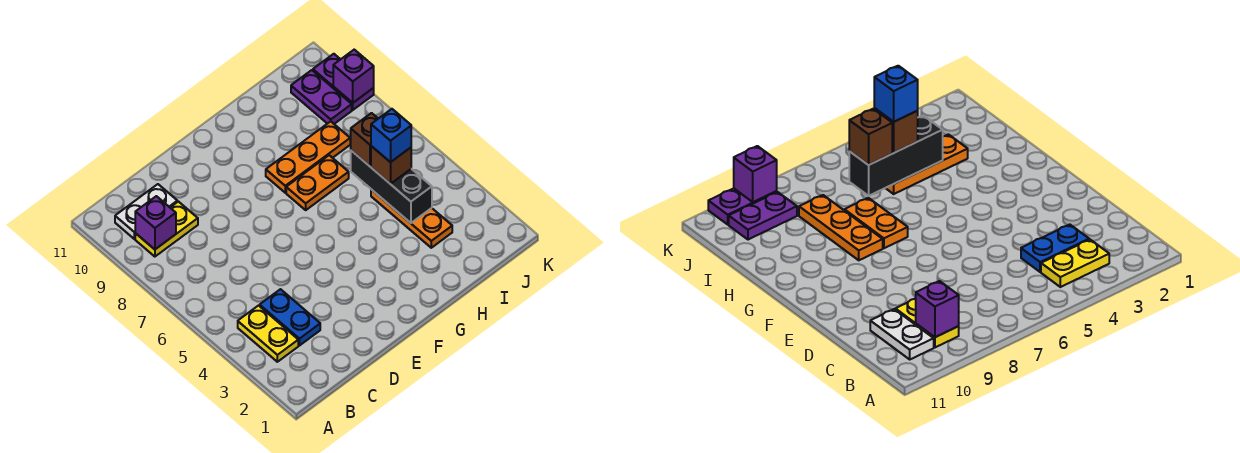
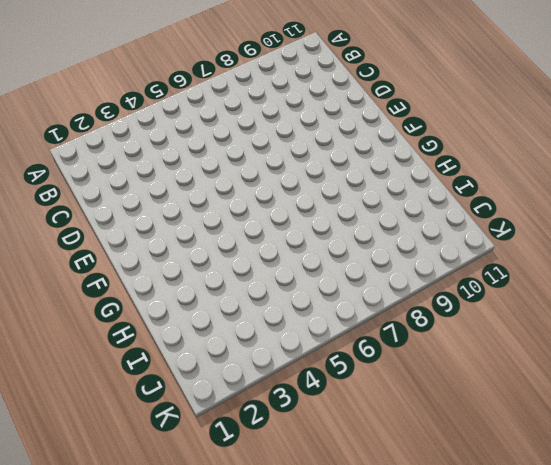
none -> yellow 1x2 plate [238,306,298,362]
none -> yellow 1x2 plate [135,202,198,257]
none -> white 1x2 plate [115,184,177,239]

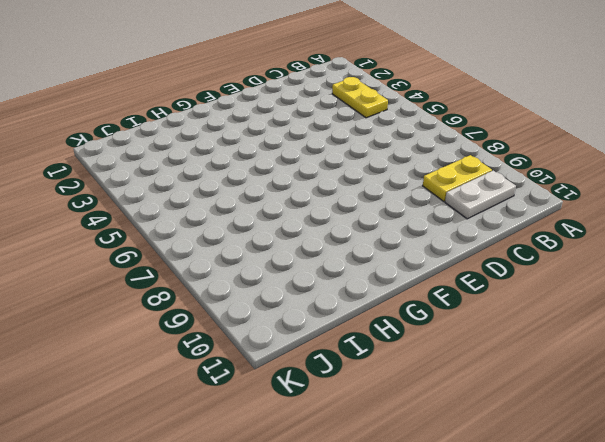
none -> blue 1x2 plate [260,289,320,346]
none -> orange 1x2 plate [286,155,349,210]
none -> orange 1x3 plate [266,121,350,193]

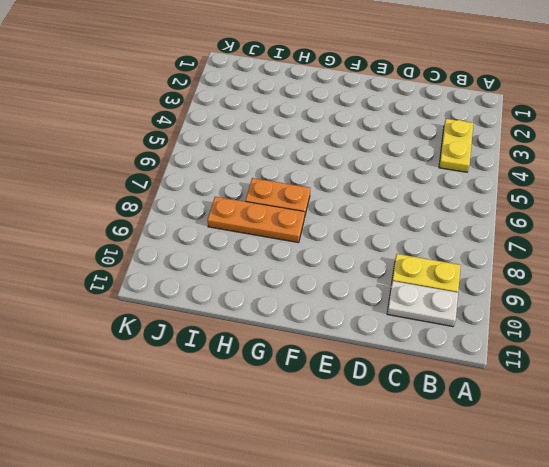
none -> blue 1x2 plate [260,289,320,346]
none -> orange 1x3 plate [371,190,452,248]
none -> purple 1x2 plate [291,70,352,124]

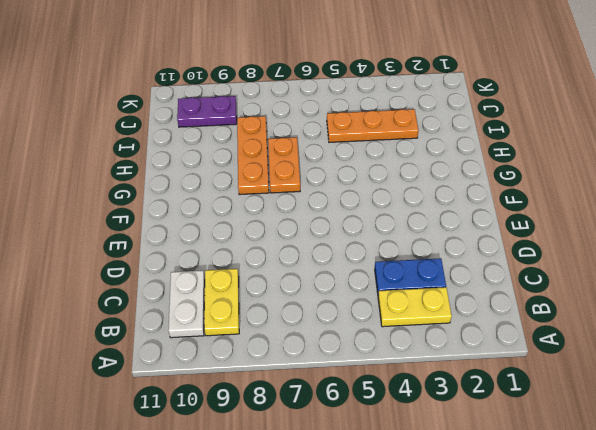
none -> purple 1x2 plate [313,54,374,110]
none -> purple 1x1 brick [135,196,176,249]
none -> black 1x3 brick [351,151,432,223]

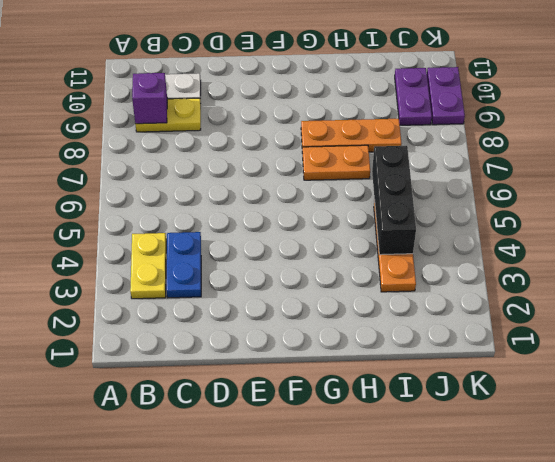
none -> purple 1x1 brick [333,50,374,103]
none -> brown 1x1 brick [371,146,411,184]
none -> brown 1x1 brick [351,113,378,166]

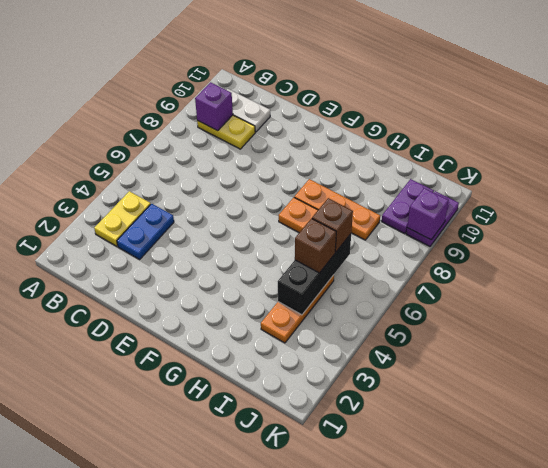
none -> blue 1x1 brick [371,109,411,162]

